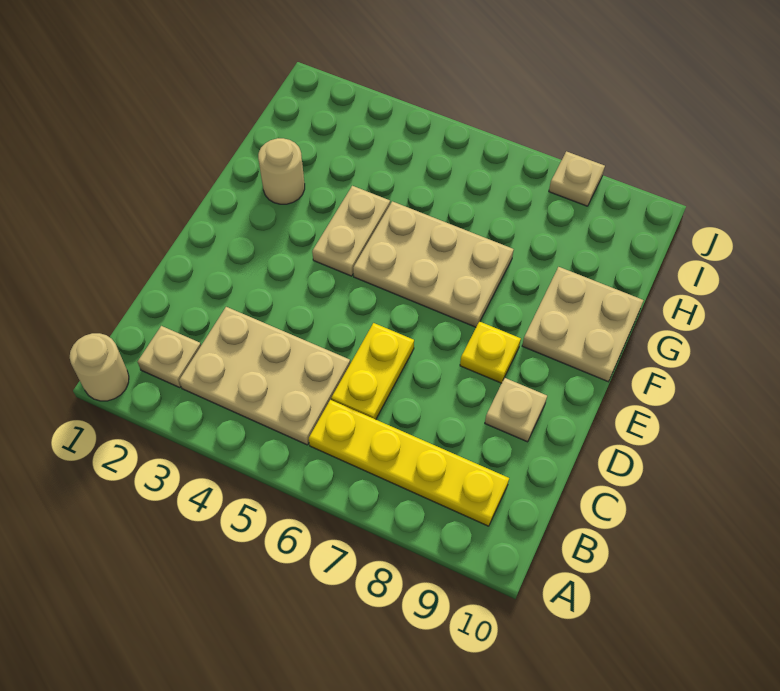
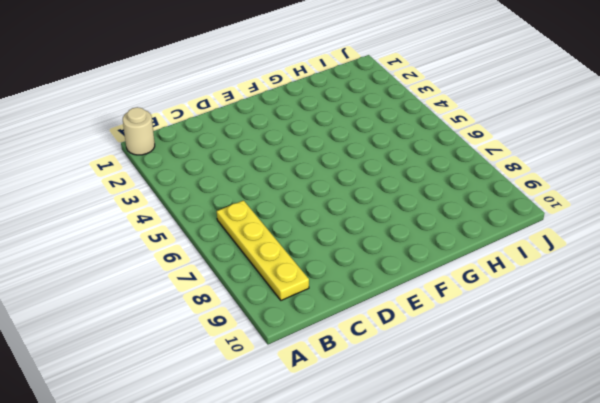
none -> tan 1x1 plate [137,326,201,388]
none -> tan 2x3 plate [179,307,350,445]
none -> yellow 1x2 plate [331,323,414,419]

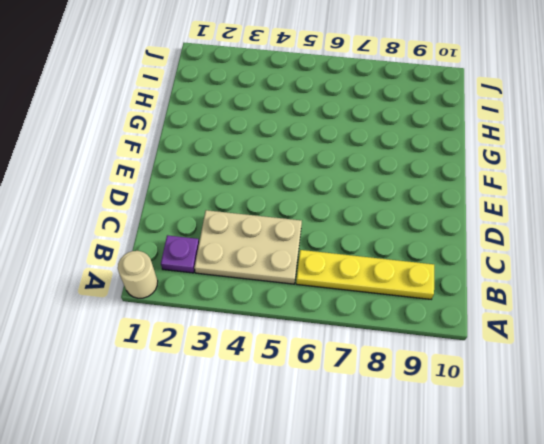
purple 1x1 plate [161,235,199,273] -> tan 1x1 plate [137,326,201,388]
none -> yellow 1x2 plate [331,323,414,419]
none -> tan 1x1 plate [485,378,547,442]
none -> yellow 1x1 plate [460,322,521,383]

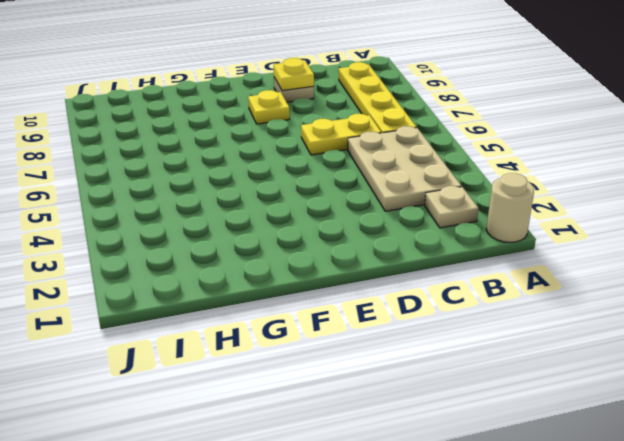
yellow 1x1 plate [274,58,314,91] -> none
none -> tan 1x2 plate [312,186,390,276]
none -> tan 2x3 plate [353,201,514,327]
none -> tan 2x2 plate [522,267,643,382]

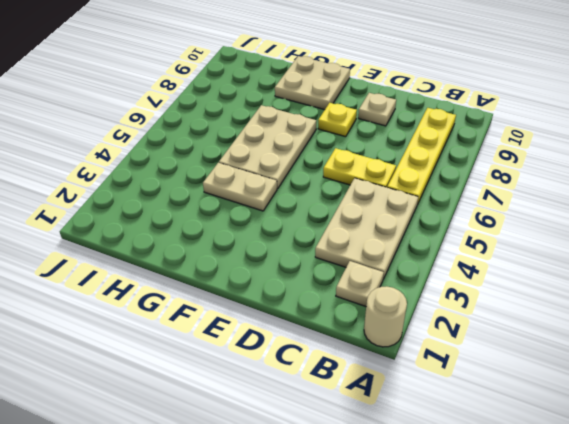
none -> tan 1x1 round brick [258,138,305,204]
none -> tan 1x1 plate [549,151,605,206]

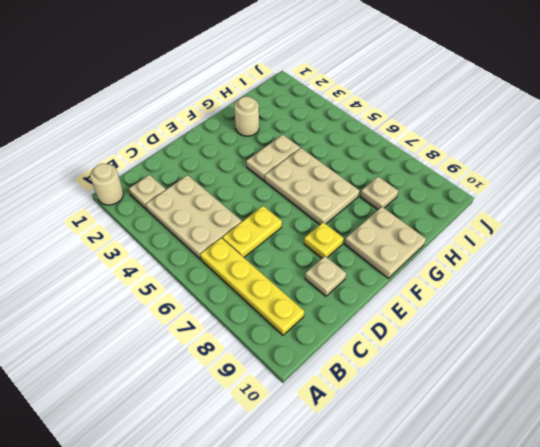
tan 1x1 plate [360,177,398,210] -> tan 1x1 plate moved to [549,151,605,206]

